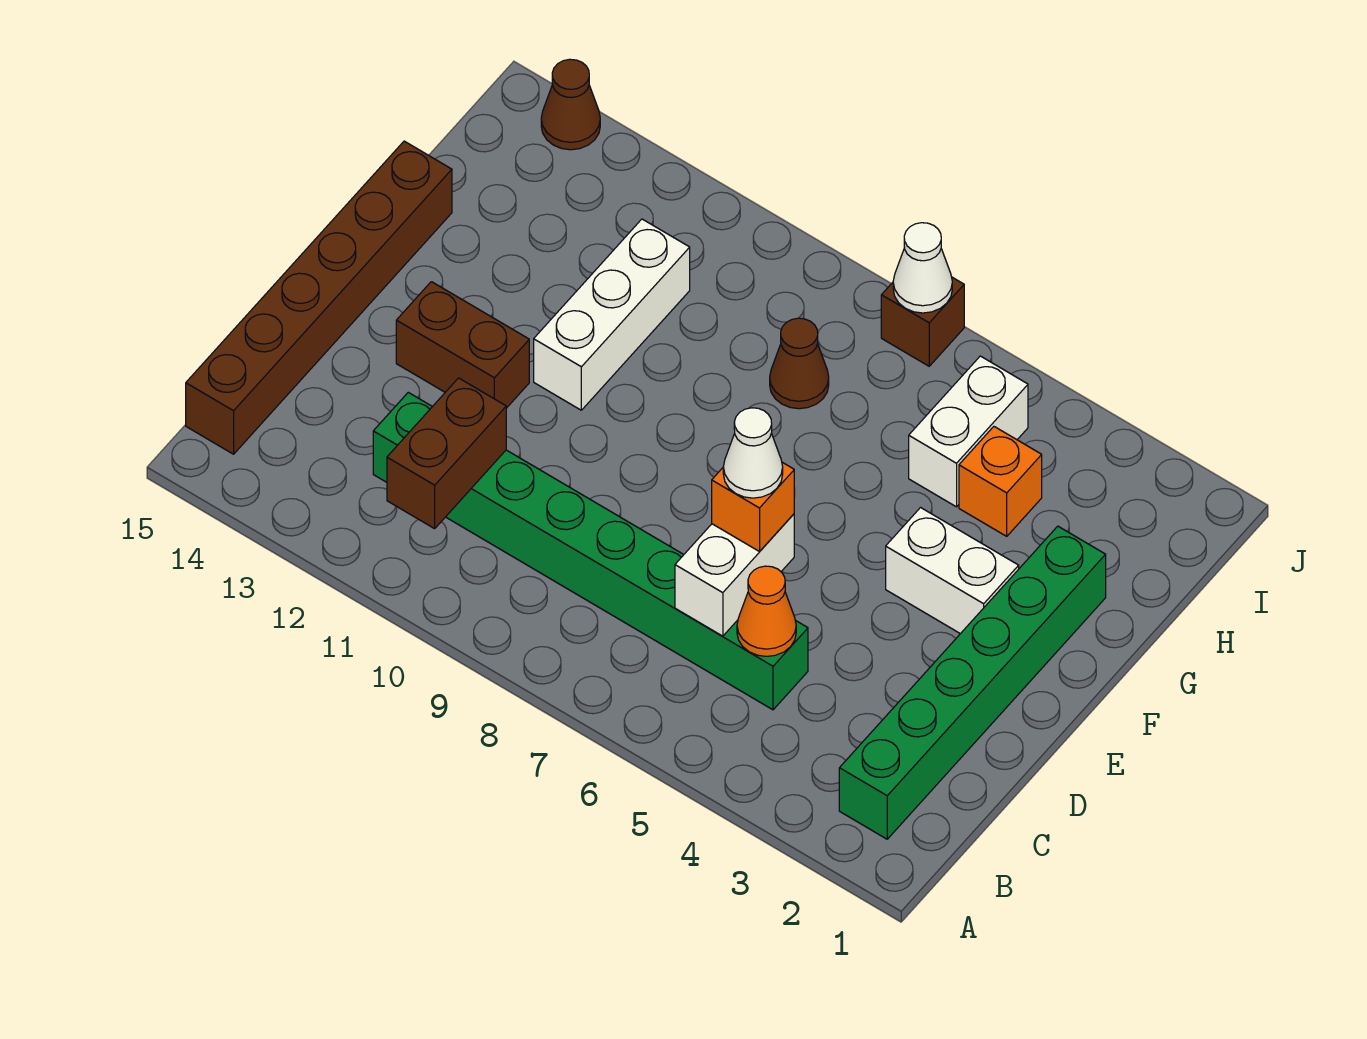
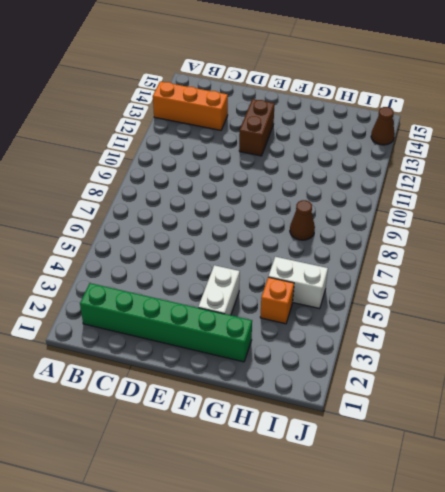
orange 1x3 brick [153,82,228,130] -> none
none -> brown 1x6 brick [186,141,452,454]
none -> green 1x8 brick [373,392,808,710]
none -> white 1x3 brick [534,219,690,410]

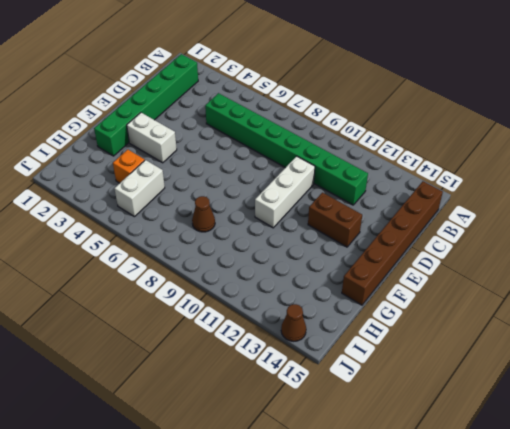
white 1x3 brick [255,156,315,228] -> white 1x3 brick moved to [534,219,690,410]
none -> brown 1x1 brick [881,277,964,366]
none -> brown 1x2 brick [387,378,506,529]
none -> orange 1x1 cone [737,566,796,656]

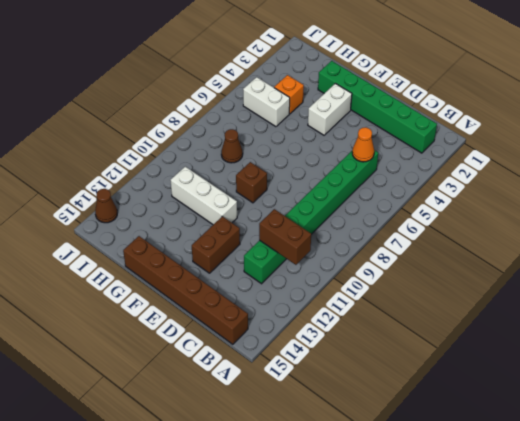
brown 1x1 brick [236,162,267,203] -> brown 1x1 brick moved to [881,277,964,366]
none -> white 1x2 brick [675,514,794,636]
none -> white 1x1 cone [893,223,952,313]
none -> orange 1x1 brick [712,462,794,552]

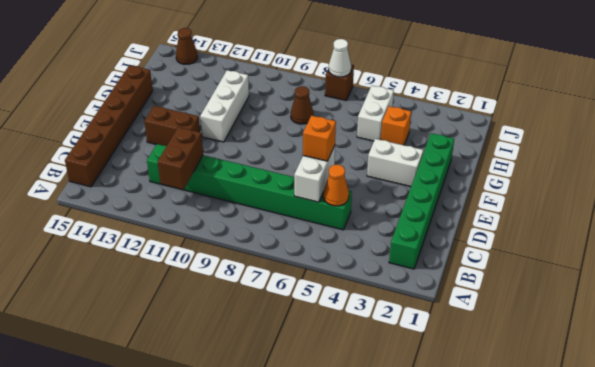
none -> white 1x1 cone [723,408,783,498]

